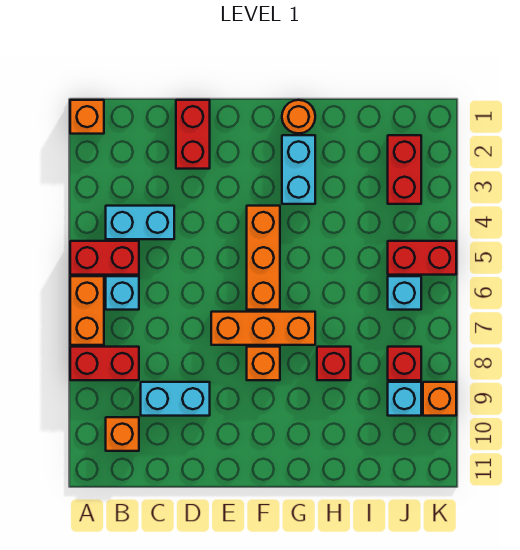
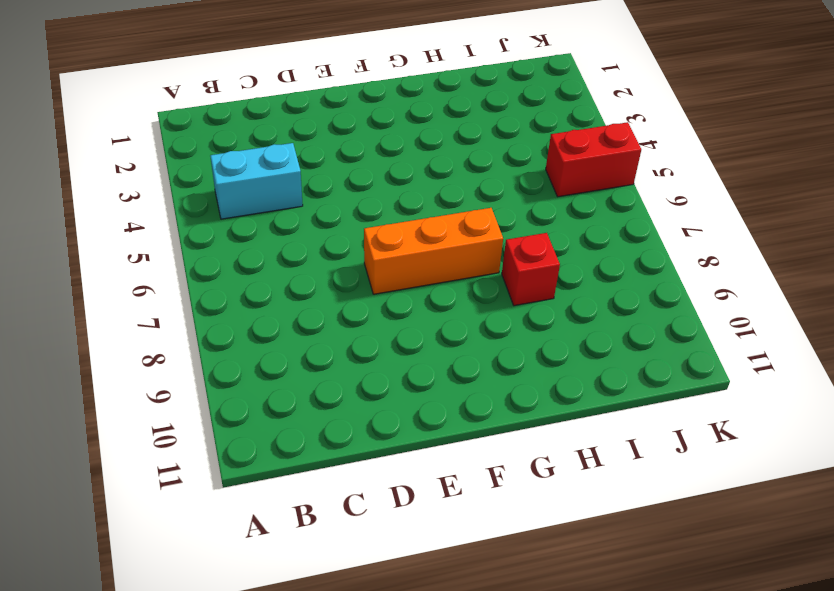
none -> orange 1x1 brick [70,100,104,134]
none -> red 1x2 brick [70,241,139,275]
none -> orange 1x2 brick [70,276,104,345]

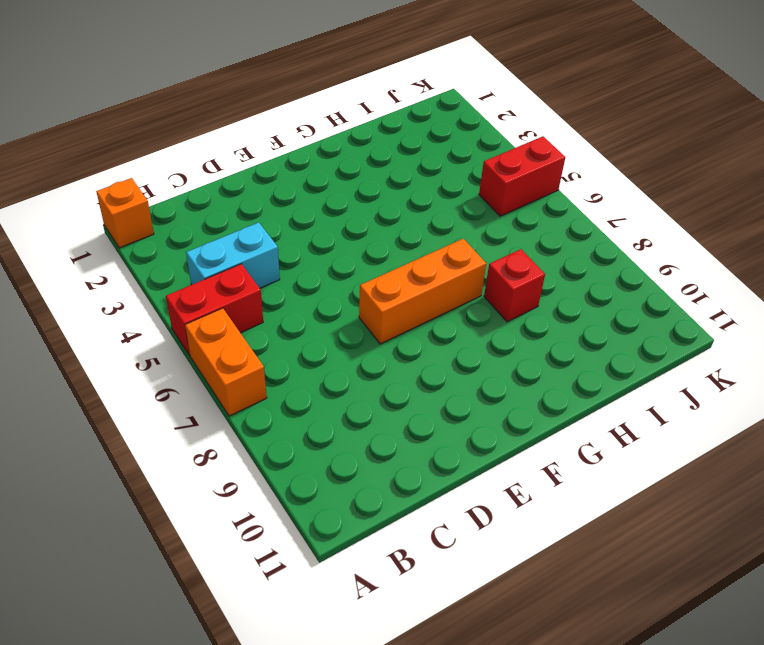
none -> red 1x2 brick [70,347,139,380]
none -> cyan 1x1 brick [106,276,139,310]
none -> orange 1x1 brick [106,417,139,451]

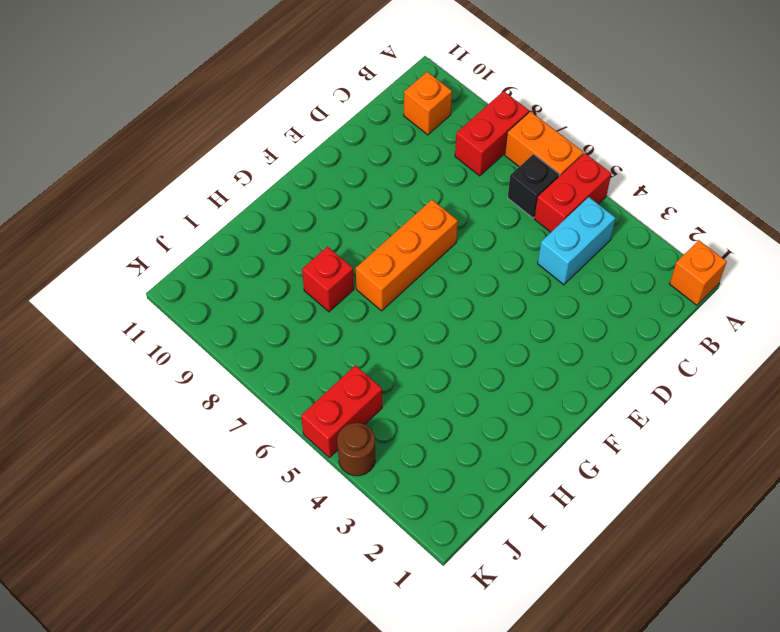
black 1x1 brick [508,154,559,218] -> cyan 1x1 brick [106,276,139,310]
brown 1x1 round brick [337,423,375,476] -> none
none -> cyan 1x2 brick [141,382,210,416]
none -> red 1x2 brick [176,100,210,169]
none -> orange 1x3 brick [247,206,280,310]

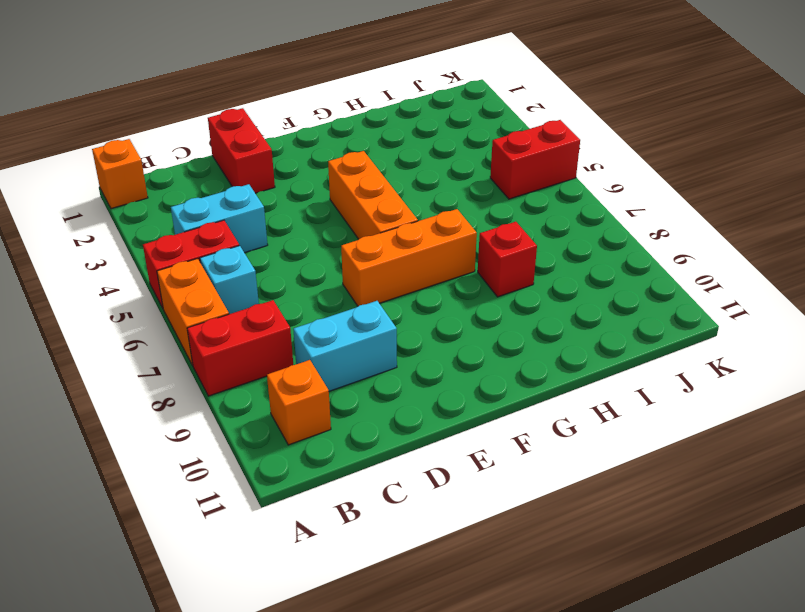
none -> orange 1x1 brick [247,347,280,380]
none -> orange 1x1 round brick [282,100,315,133]
none -> cyan 1x2 brick [282,135,315,204]

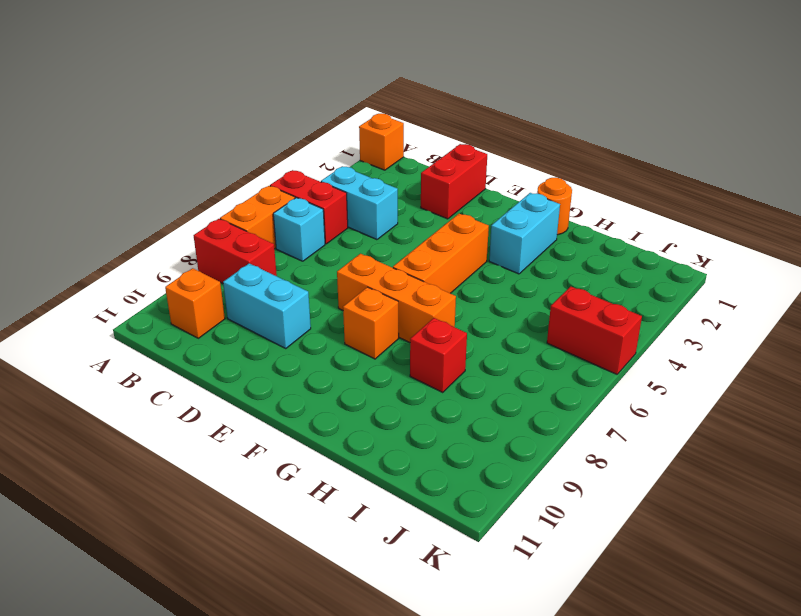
none -> red 1x2 brick [388,135,421,204]
none -> cyan 1x1 brick [388,276,421,310]
none -> red 1x1 brick [388,347,421,380]

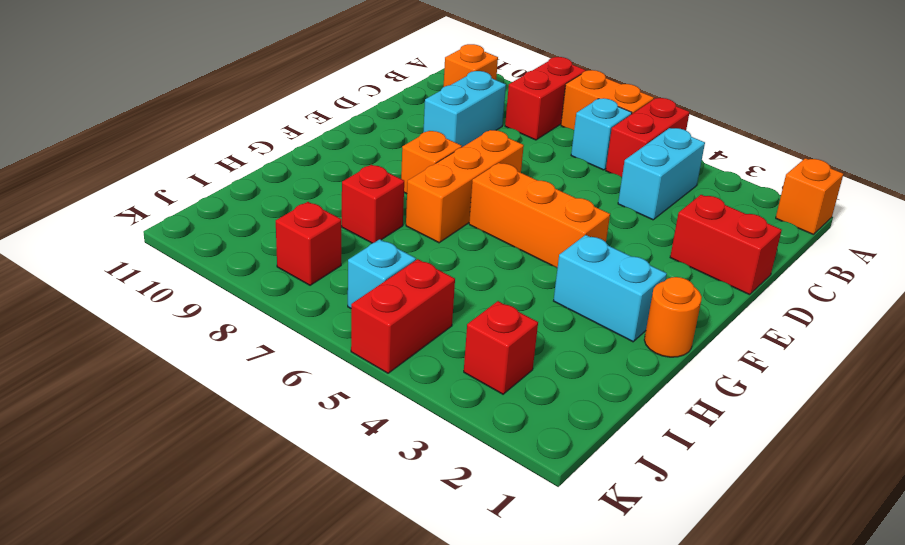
red 1x1 brick [464,301,538,394] -> red 1x2 brick [388,135,421,204]
none -> cyan 1x1 brick [388,382,421,416]
none -> orange 1x1 brick [423,382,456,416]

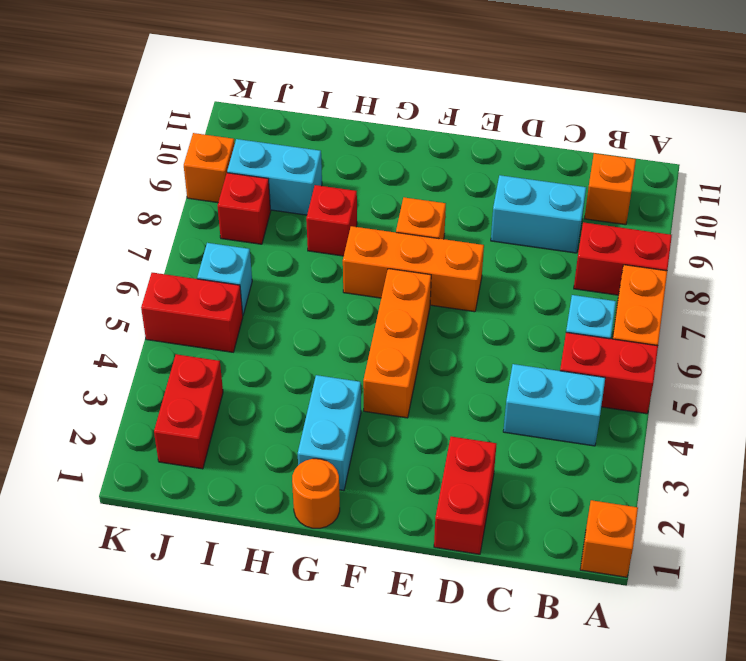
cyan 1x2 brick [227,139,322,215] -> cyan 1x1 brick [388,382,421,416]

